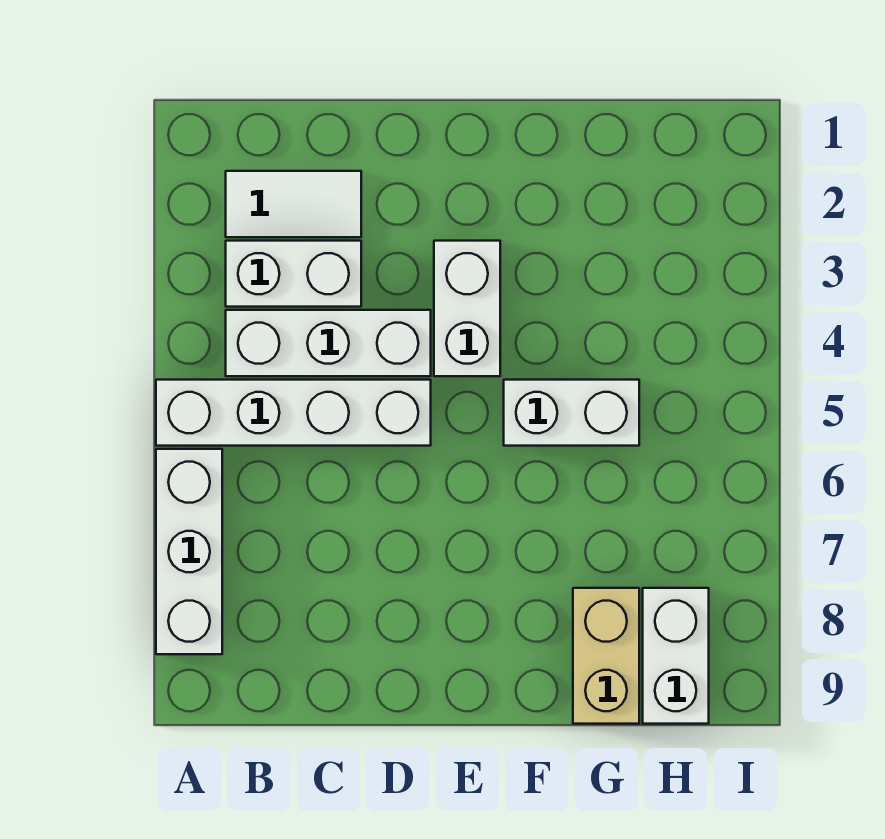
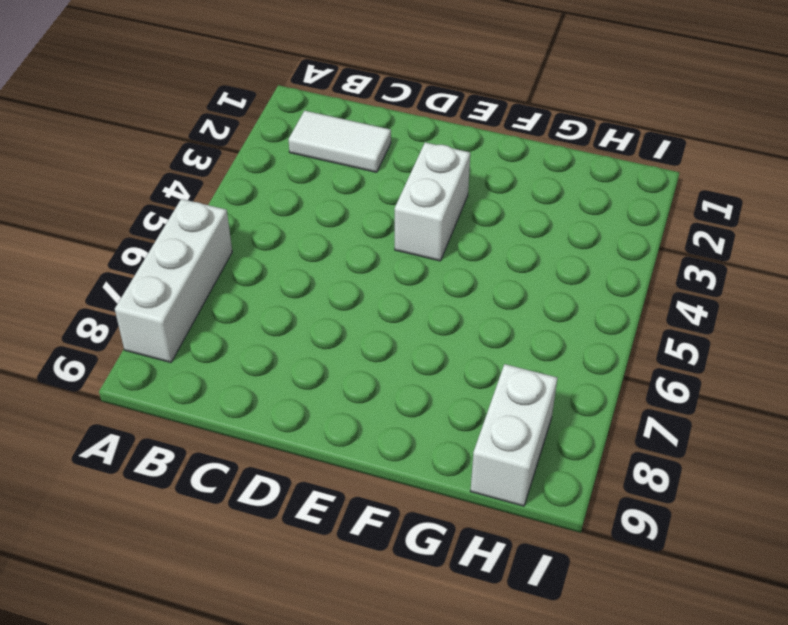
none -> white 1x4 brick [156,380,431,446]
none -> white 1x2 brick [226,241,361,307]

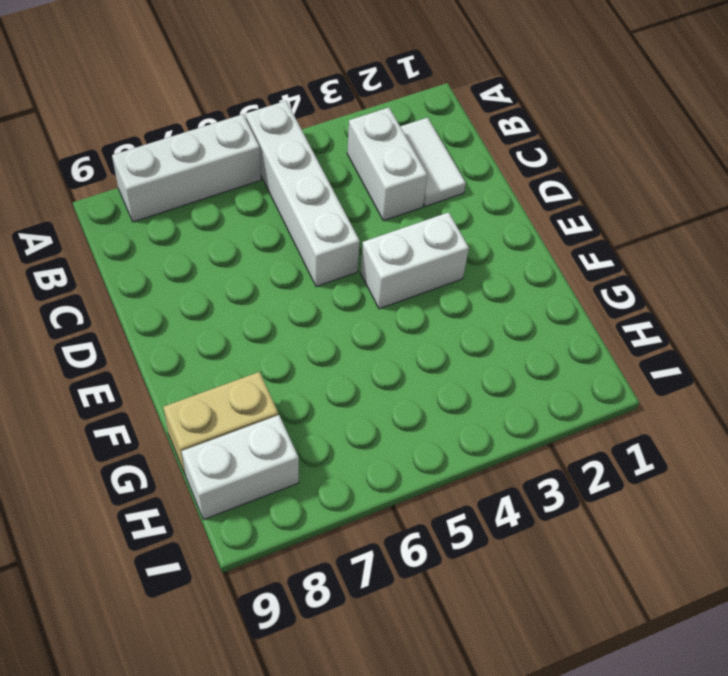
none -> white 1x3 brick [226,310,431,376]
none -> white 1x2 brick [504,380,639,446]

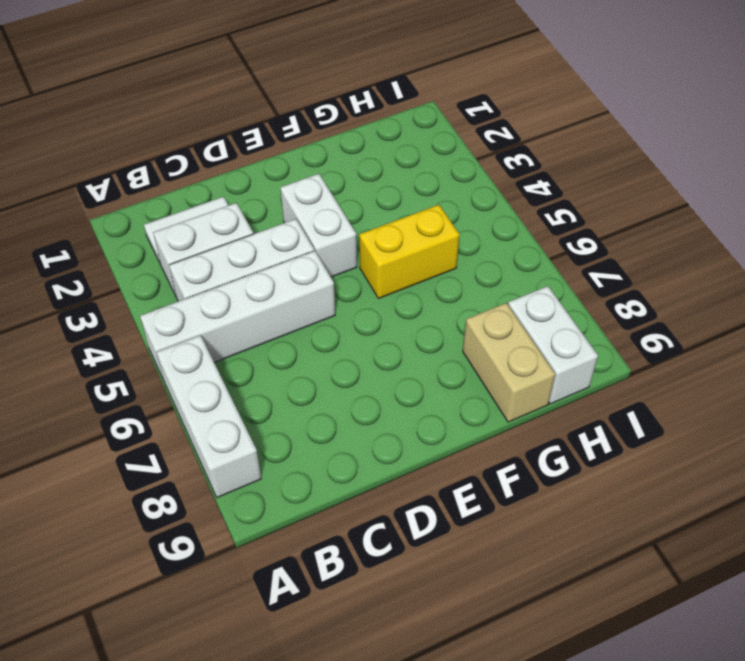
yellow 1x2 brick [359,205,460,299] -> white 1x2 brick [504,380,639,446]

